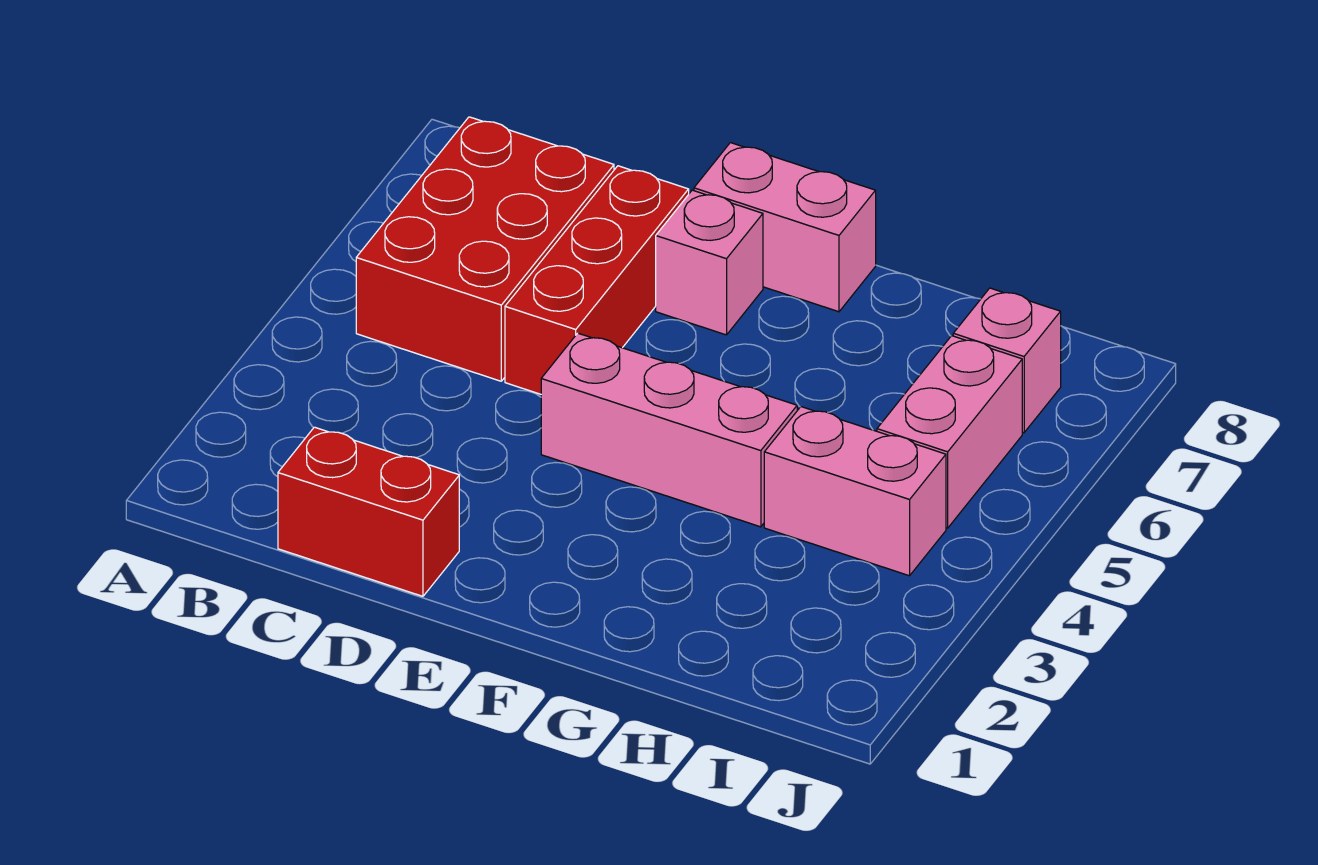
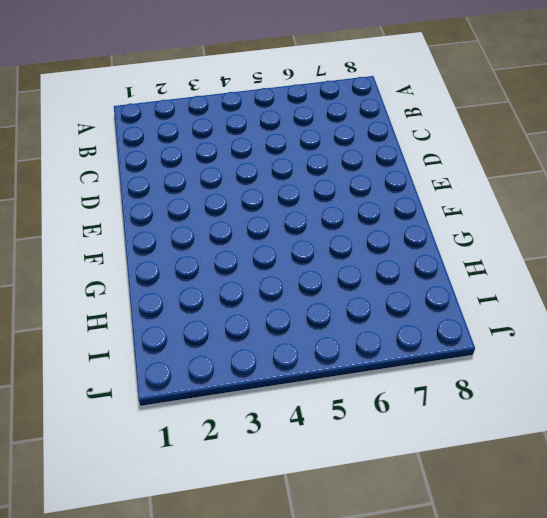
none -> red 2x3 brick [356,117,614,381]
none -> red 1x2 brick [278,427,459,596]

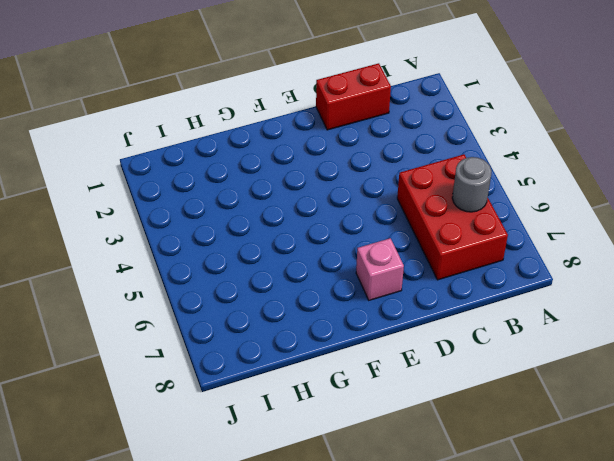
grey 1x1 round brick [452,157,492,212] -> none
none -> red 1x3 brick [505,166,689,394]
none -> pink 1x3 brick [541,333,797,527]

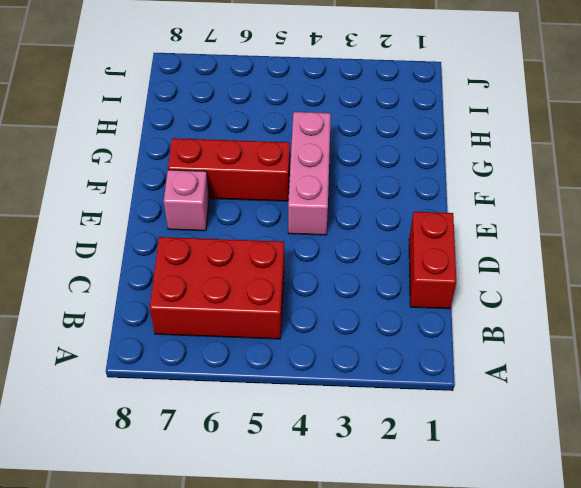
red 1x3 brick [168,138,290,201] -> red 1x3 brick moved to [505,166,689,394]
none -> pink 1x2 brick [694,143,876,312]
none -> pink 1x2 brick [764,407,946,576]

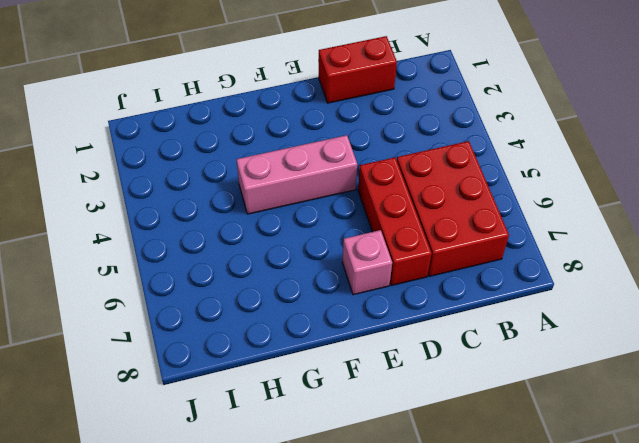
none -> pink 1x2 brick [694,143,876,312]
none -> pink 1x2 brick [764,407,946,576]

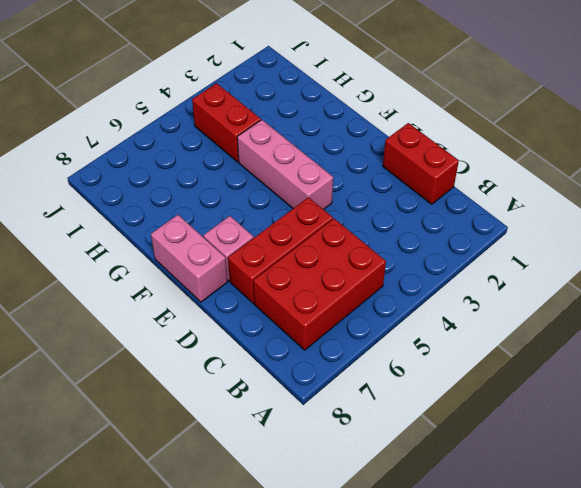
red 1x2 brick [192,83,261,162] -> pink 1x2 brick [764,407,946,576]
none -> pink 1x2 brick [877,336,1022,528]
none -> pink 1x1 brick [953,288,1061,433]

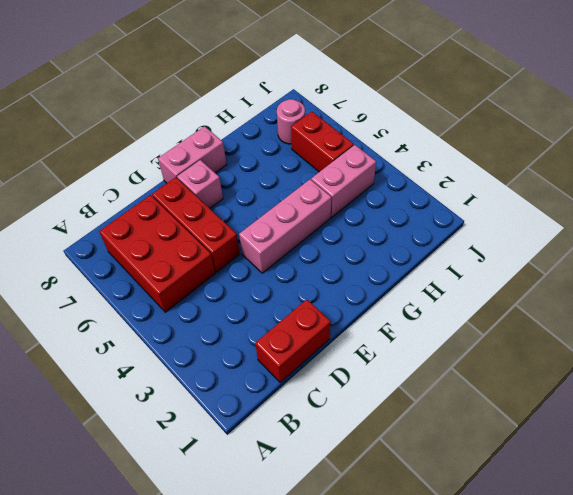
red 1x2 brick [291,112,354,172] -> pink 1x2 brick [877,336,1022,528]
pink 1x1 round brick [277,99,305,144] -> pink 1x1 brick [953,288,1061,433]

